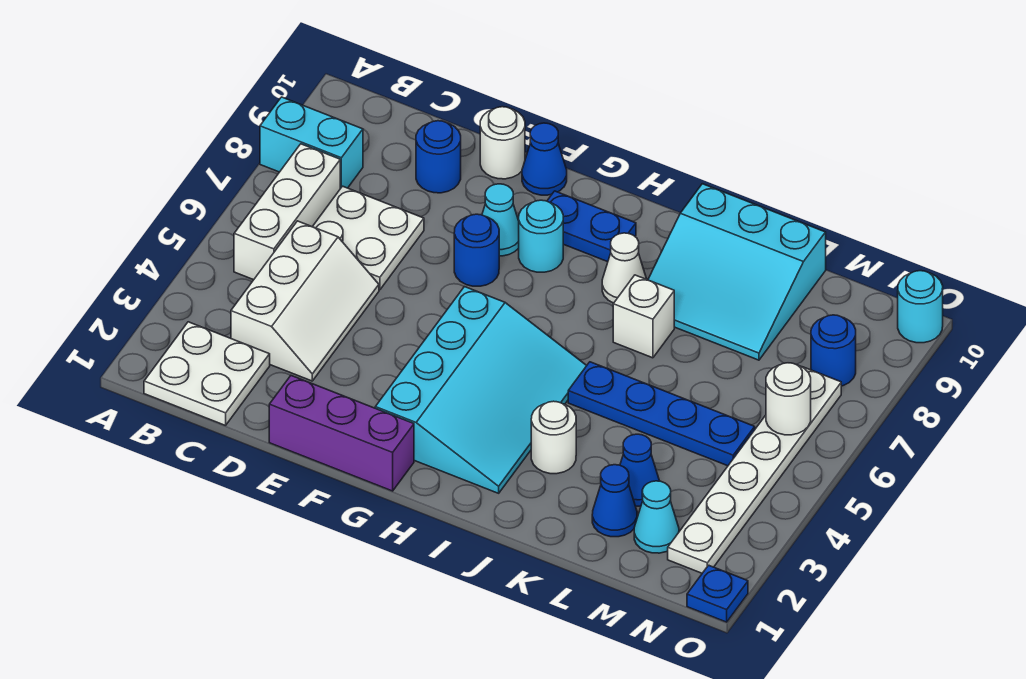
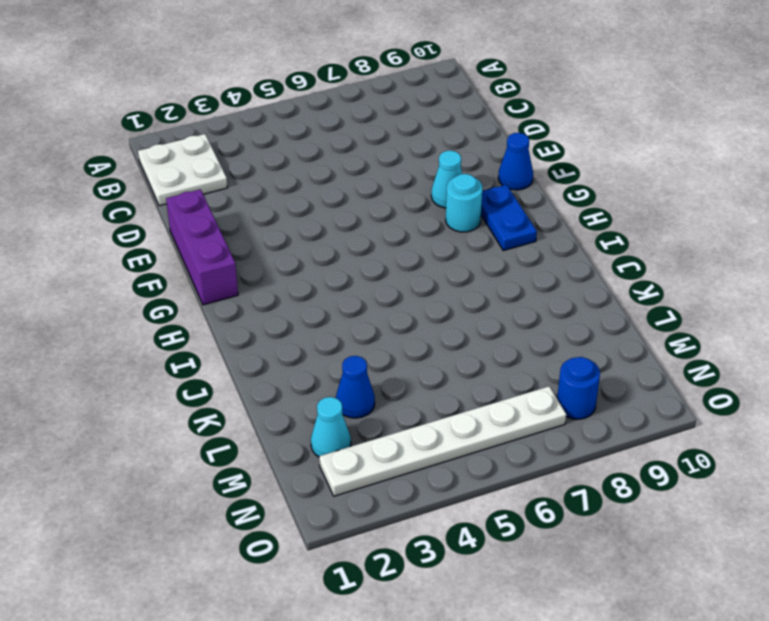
none -> cyan 1x2 brick [260,97,363,189]
none -> white 1x3 brick [234,144,340,280]
none -> white 2x3 slope [231,221,379,381]

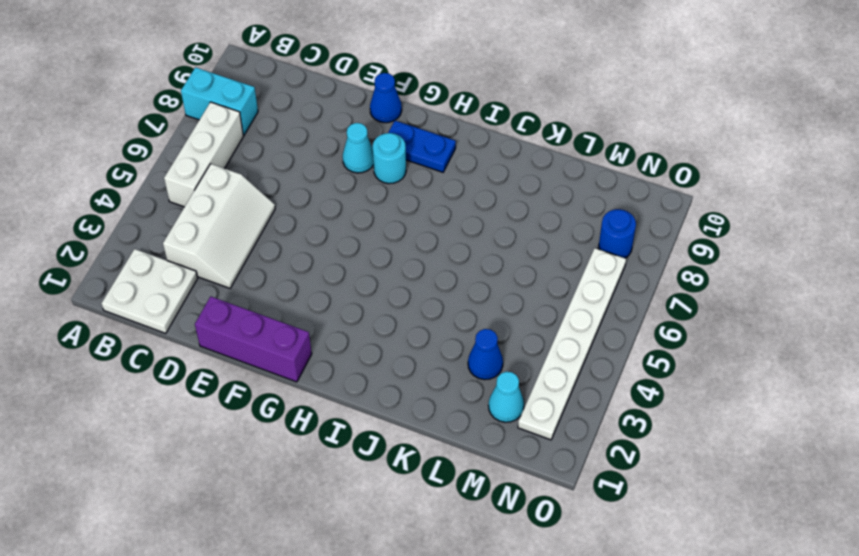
none -> white 2x2 plate [312,186,424,290]
none -> blue 1x1 round brick [416,121,461,193]
none -> white 1x1 round brick [480,107,525,179]

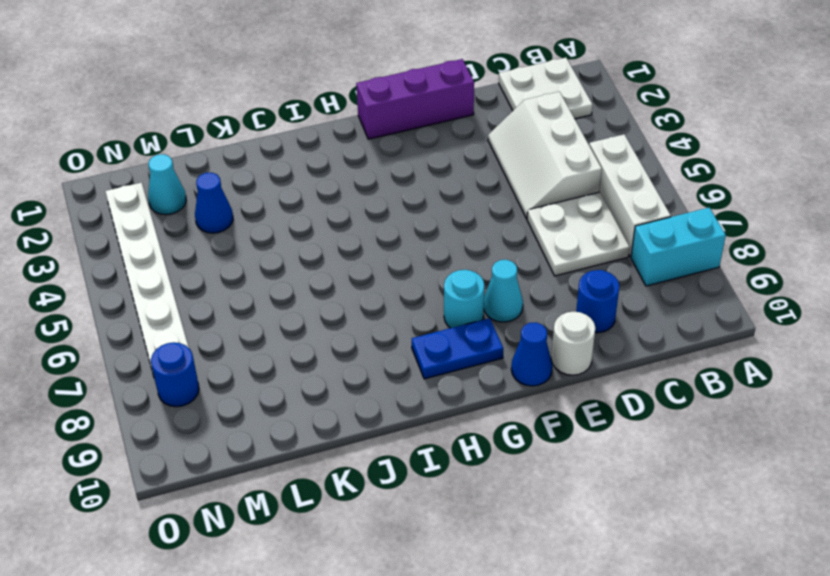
none -> blue 1x1 round brick [454,214,499,286]
none -> cyan 3x4 slope [375,287,587,493]
none -> white 1x1 cone [602,233,646,303]

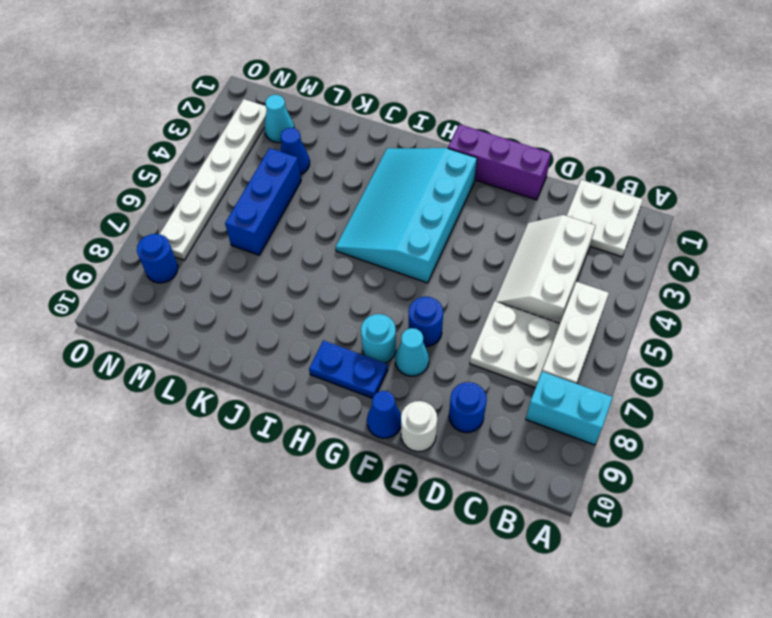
blue 1x3 brick [225,148,301,255] -> blue 1x4 plate [568,362,755,466]
none -> white 1x1 cone [602,233,646,303]
none -> white 1x1 round brick [531,401,576,474]
none -> white 1x1 brick [613,275,674,358]

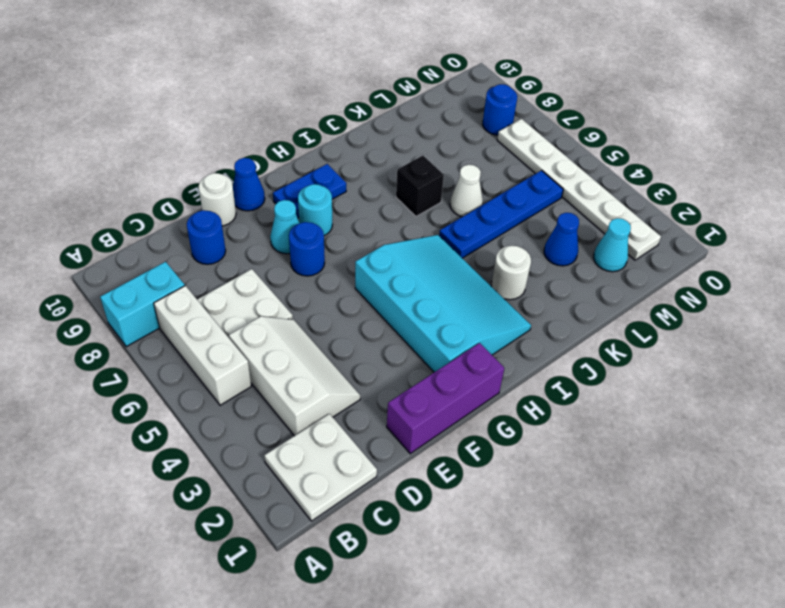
black 1x1 brick [396,155,444,217] -> white 1x1 brick [613,275,674,358]
white 1x1 cone [450,165,483,217] -> white 1x1 cone moved to [602,233,646,303]
none -> cyan 3x3 slope [648,184,826,360]
none -> blue 1x1 cone [592,465,637,537]
none -> blue 1x1 plate [687,565,748,622]

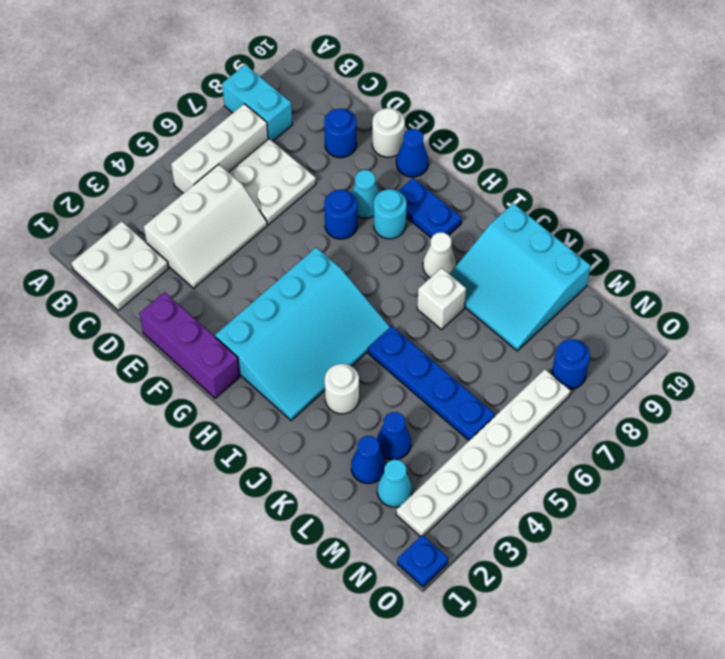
none -> cyan 1x1 round brick [898,271,943,343]
none -> white 1x1 round brick [766,363,811,435]

